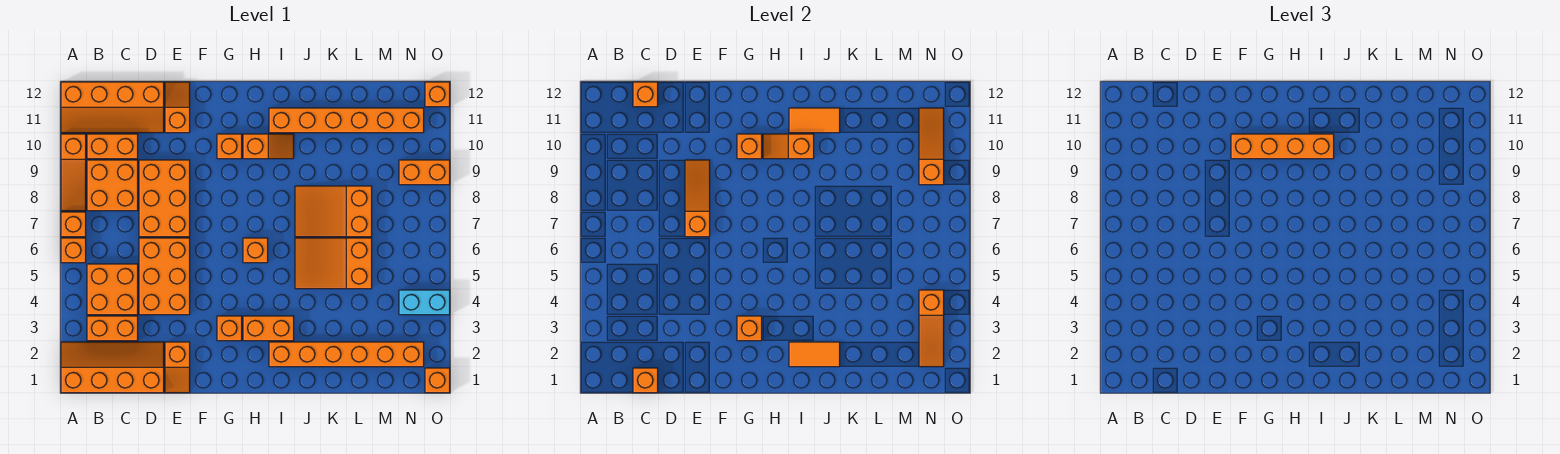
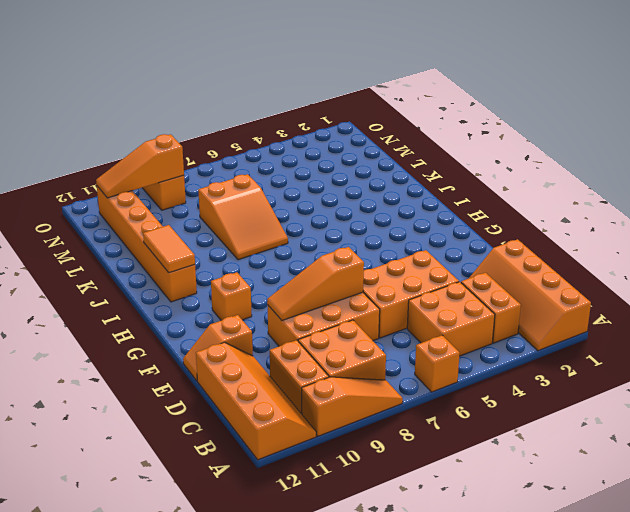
none -> orange 1x1 brick [61,212,86,237]
none -> orange 1x2 slope [165,342,190,393]
none -> orange 1x1 brick [217,316,242,341]
none -> orange 1x2 brick [243,316,294,341]

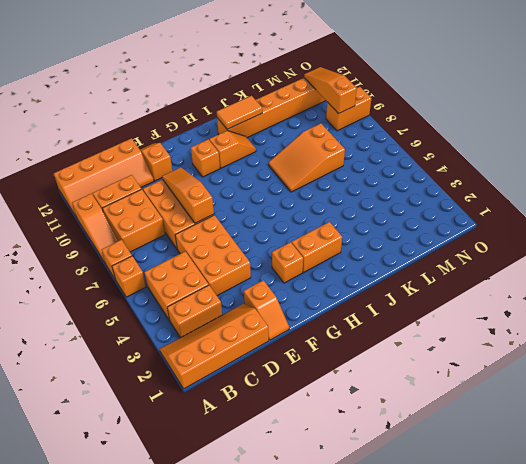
none -> orange 1x1 brick [243,238,268,263]
none -> orange 1x6 brick [269,342,424,367]
none -> orange 2x3 slope [295,238,372,289]
none -> cyan 1x2 brick [399,290,450,315]

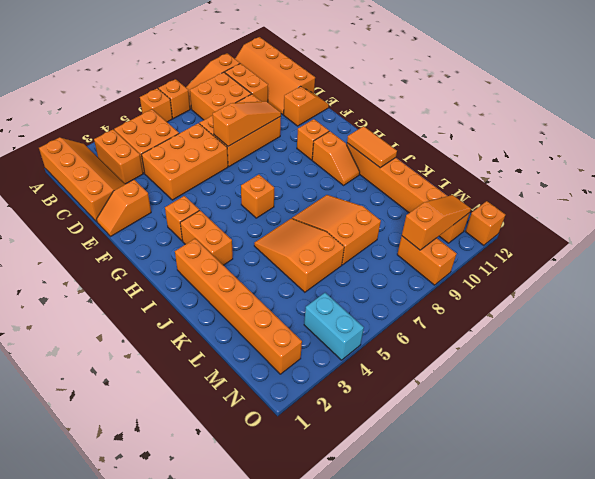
none -> orange 1x1 brick [425,368,450,393]
none -> orange 1x1 brick [633,368,658,393]
none -> orange 1x1 brick [633,82,658,107]
none -> orange 1x1 brick [737,316,762,341]

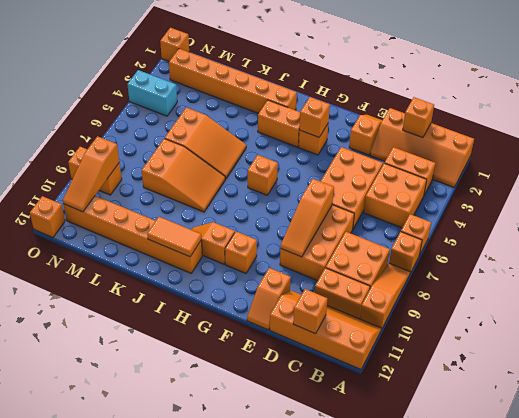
none -> orange 1x1 brick [737,134,762,159]
none -> orange 1x2 slope [763,134,814,159]
none -> orange 1x2 tile [789,342,840,367]
none -> orange 1x3 slope [919,290,944,367]

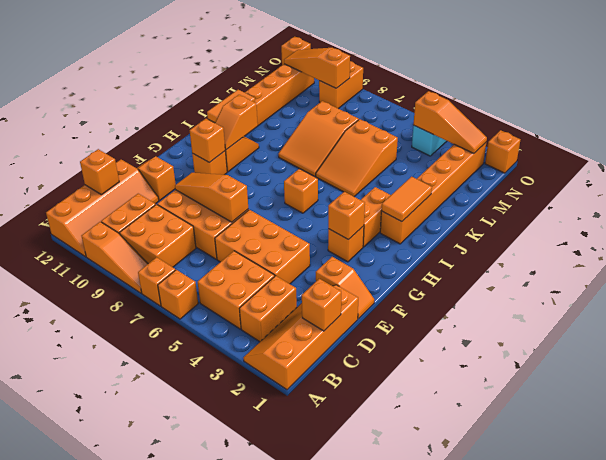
none -> orange 1x4 brick [1231,134,1334,159]

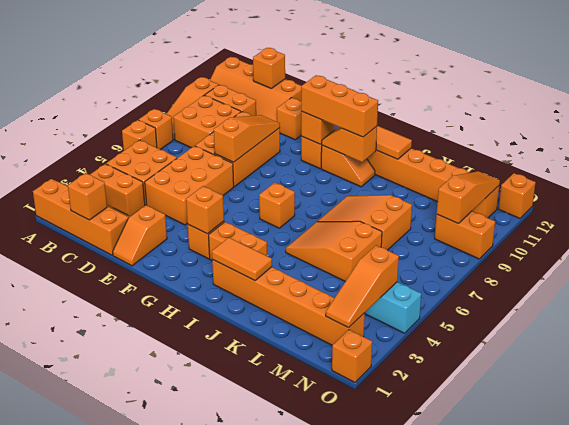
orange 1x3 brick [301,75,378,137] -> orange 1x4 brick [1231,134,1334,159]

